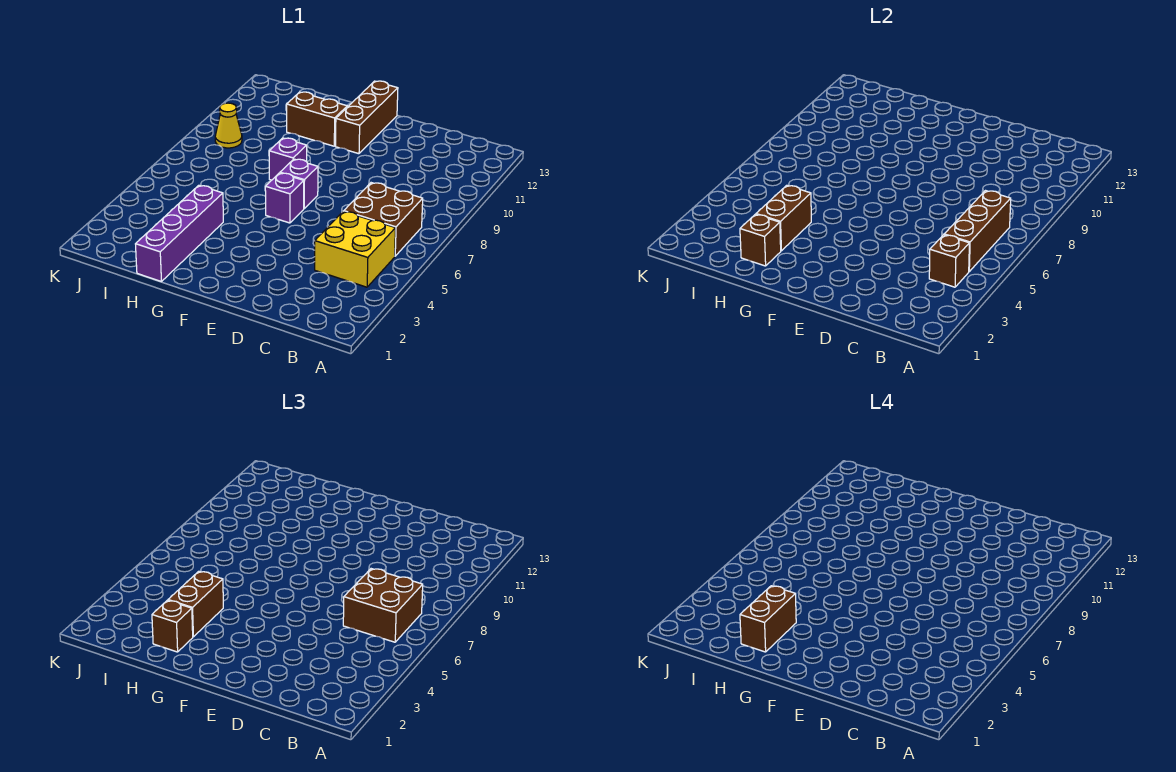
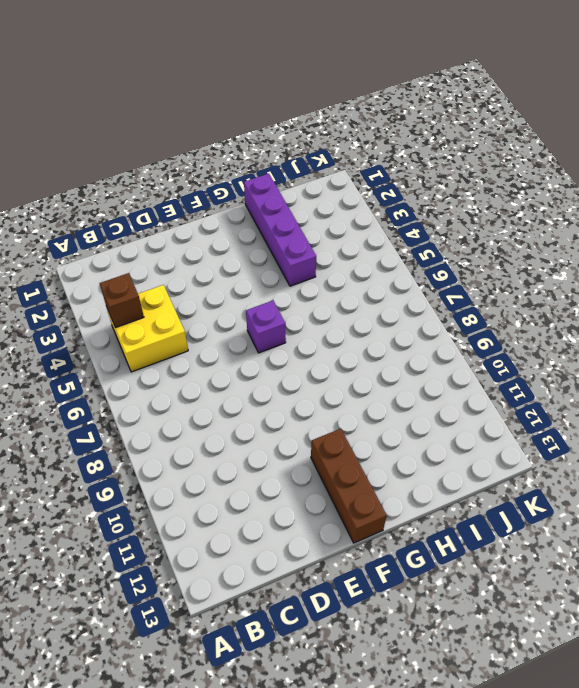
none -> brown 2x2 brick [344,183,423,256]
none -> purple 1x1 brick [280,159,318,208]
none -> purple 1x1 brick [269,138,307,180]

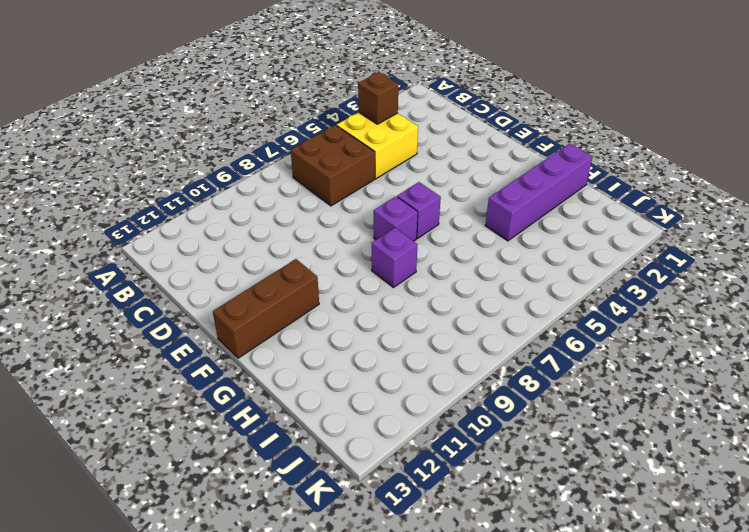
none -> brown 1x2 brick [287,92,347,146]
none -> yellow 1x1 cone [215,103,242,148]
none -> brown 1x3 brick [944,191,1011,271]

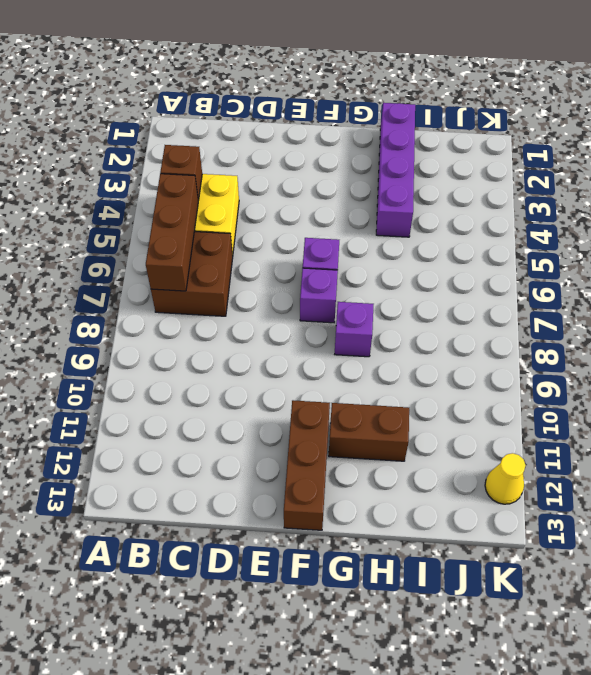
yellow 1x1 cone [485,453,526,504] -> yellow 1x1 cone moved to [215,103,242,148]
none -> brown 1x1 brick [740,214,781,266]
none -> brown 1x2 brick [756,185,811,251]
none -> brown 2x2 brick [343,569,423,642]

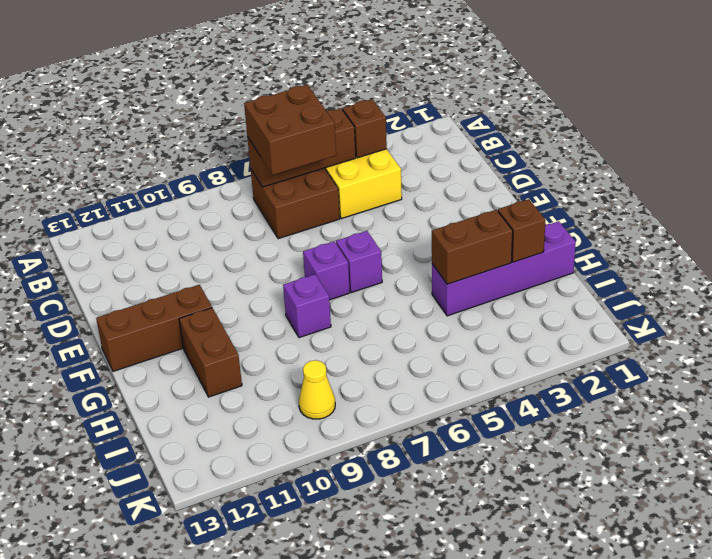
none -> brown 1x1 brick [152,600,193,652]
none -> brown 1x2 brick [168,571,223,637]
none -> brown 1x2 brick [740,586,796,652]

